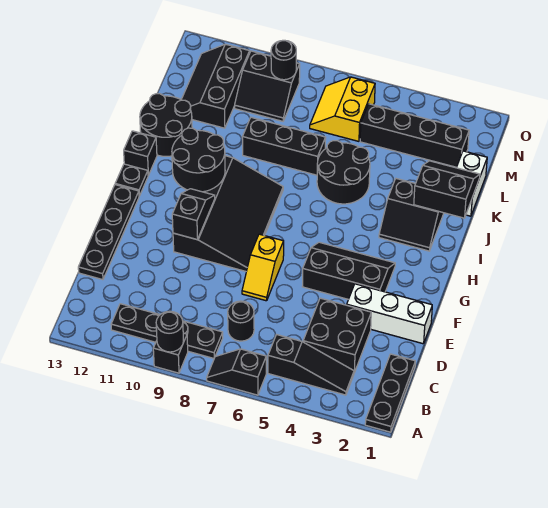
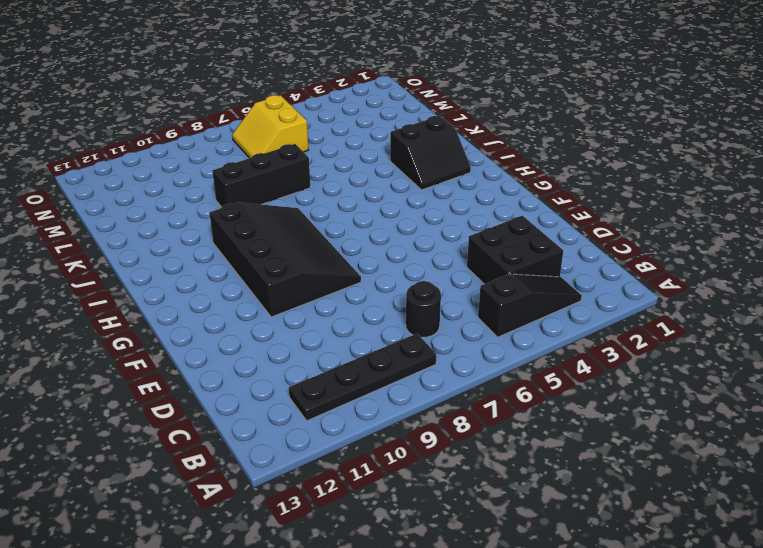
none -> black 1x3 plate [365,354,415,432]
none -> black 1x2 slope [207,349,266,395]
none -> black 1x1 brick [153,333,188,373]

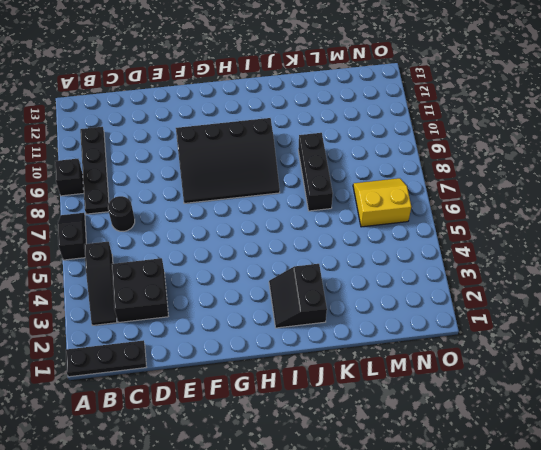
none -> black 1x4 plate [78,185,139,280]
none -> white 1x3 brick [347,284,432,344]
none -> yellow 1x2 slope [242,234,284,301]

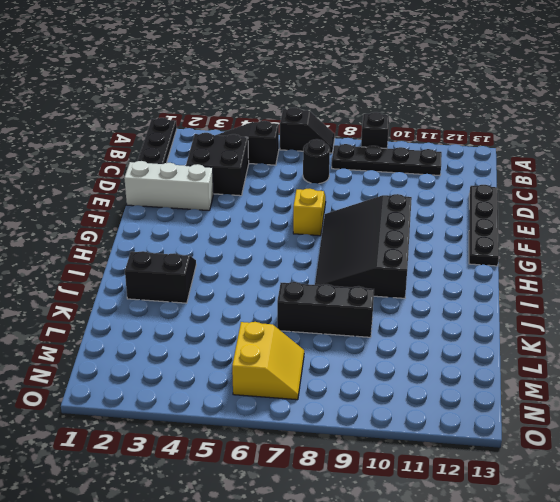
none -> black 2x3 slope [302,242,395,299]
none -> black 1x1 plate [115,164,148,196]
none -> black 1x1 brick [124,131,157,175]

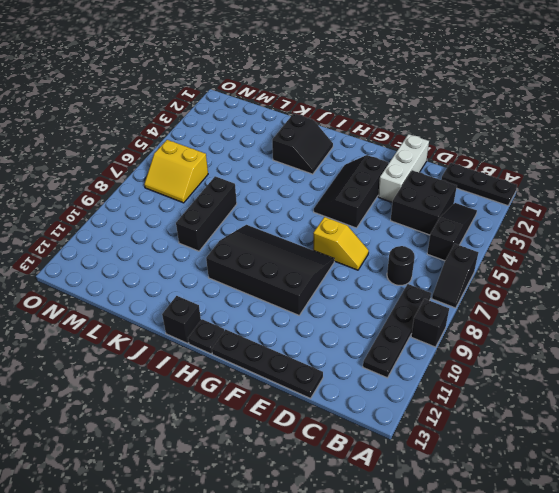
none -> black 2x2 round brick [317,141,370,204]
none -> black 2x2 round brick [140,94,192,156]
none -> white 1x2 brick [456,151,487,216]

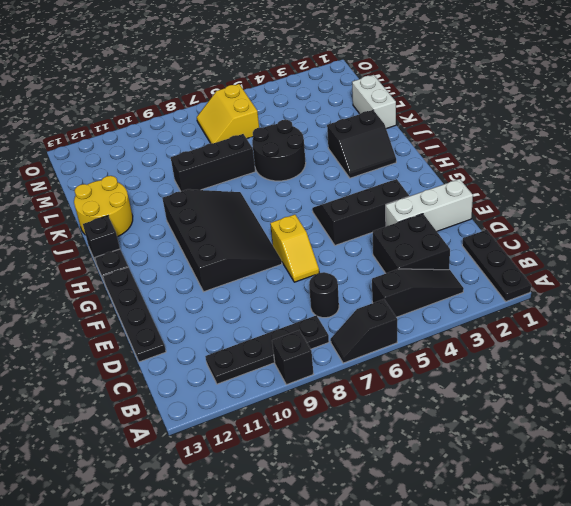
yellow 2x2 round brick [74,176,133,237] -> black 2x2 round brick [140,94,192,156]
none -> black 2x3 slope [181,44,250,128]
none -> black 1x4 brick [360,104,469,167]
none -> black 2x2 slope [235,51,300,121]

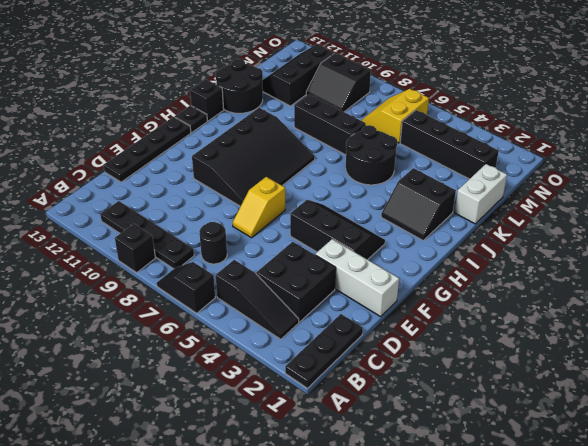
none -> black 1x1 round brick [156,311,183,352]
none -> black 1x2 slope [172,189,215,240]
none -> black 2x2 round brick [172,128,225,192]

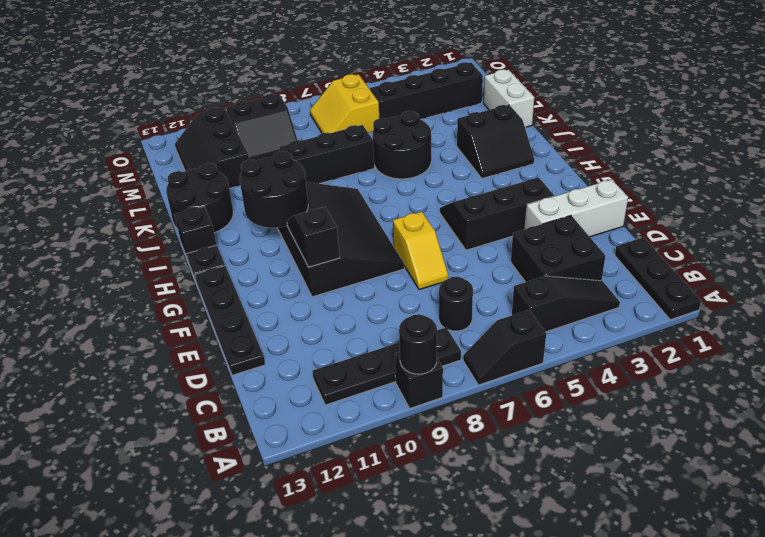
none -> black 2x2 slope [414,161,480,218]
none -> black 1x1 round brick [271,40,296,80]

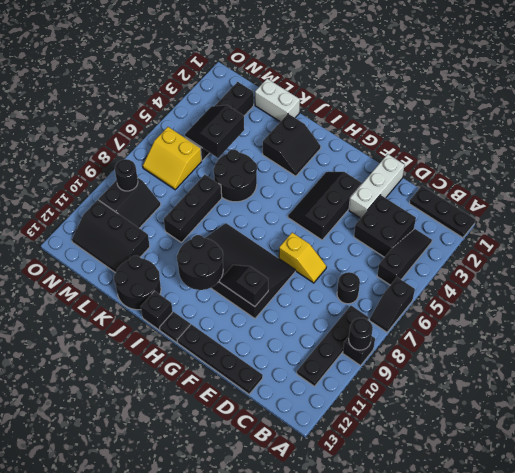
black 2x2 slope [185,105,244,158] -> black 2x2 slope moved to [414,161,480,218]

